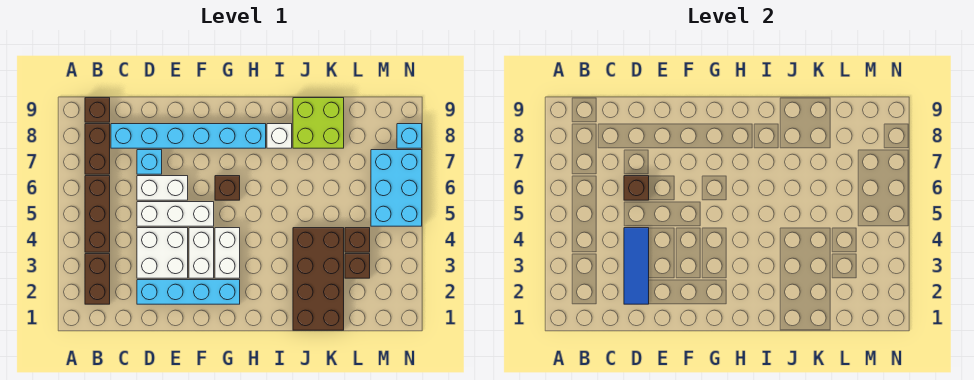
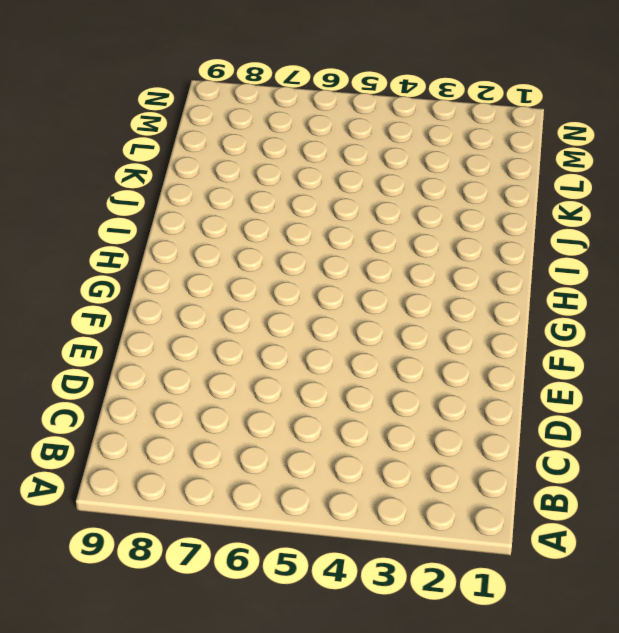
none -> brown 1x2 brick [85,254,110,304]
none -> brown 1x3 brick [85,176,110,252]
none -> brown 1x2 brick [85,124,110,174]

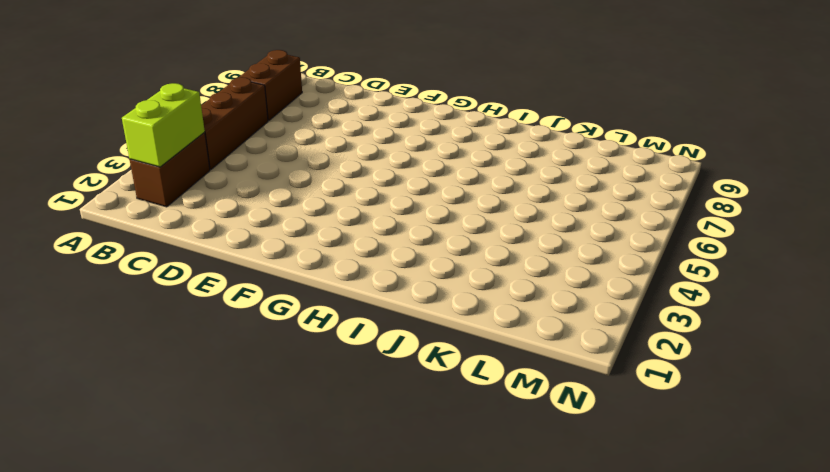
lime 1x2 brick [122,83,205,167] -> none
none -> brown 1x1 brick [85,98,110,122]
none -> cyan 1x6 brick [111,124,266,148]
none -> cyan 1x4 brick [137,280,240,304]

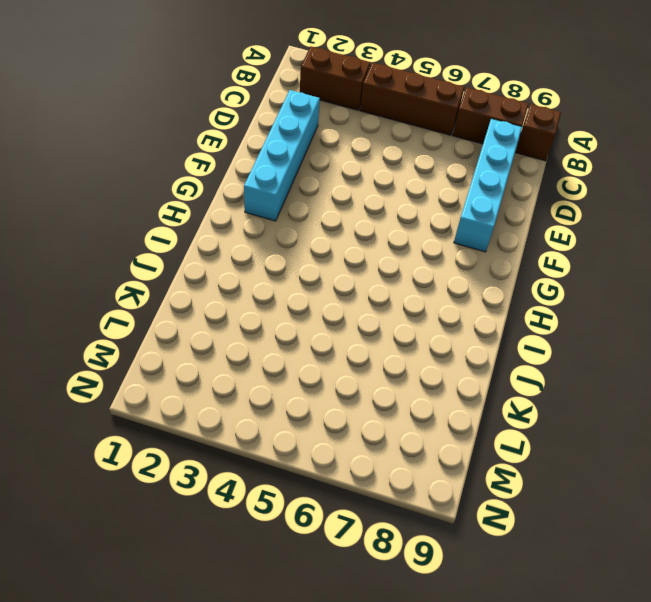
cyan 1x4 brick [454,119,522,252] -> cyan 1x6 brick [111,124,266,148]
none -> white 2x2 brick [137,228,188,278]
none -> white 1x3 brick [137,202,214,226]
none -> white 1x2 brick [137,176,188,200]

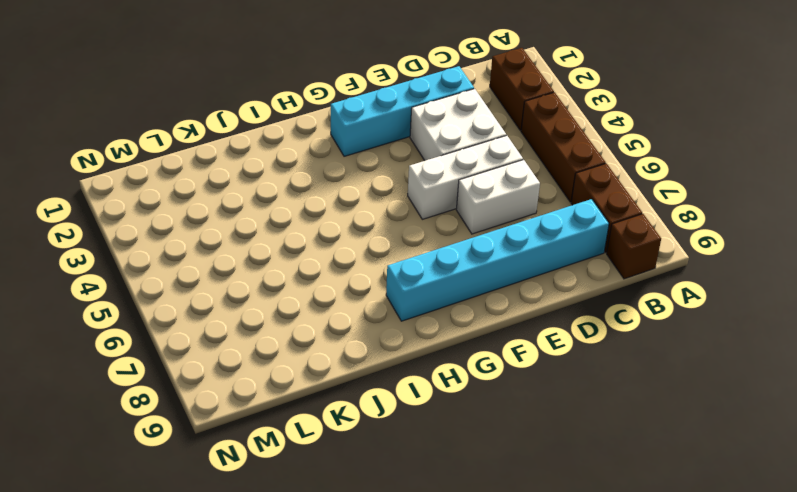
none -> cyan 1x1 brick [137,150,162,174]
none -> white 1x2 brick [189,228,214,278]
none -> white 1x2 brick [215,228,240,278]

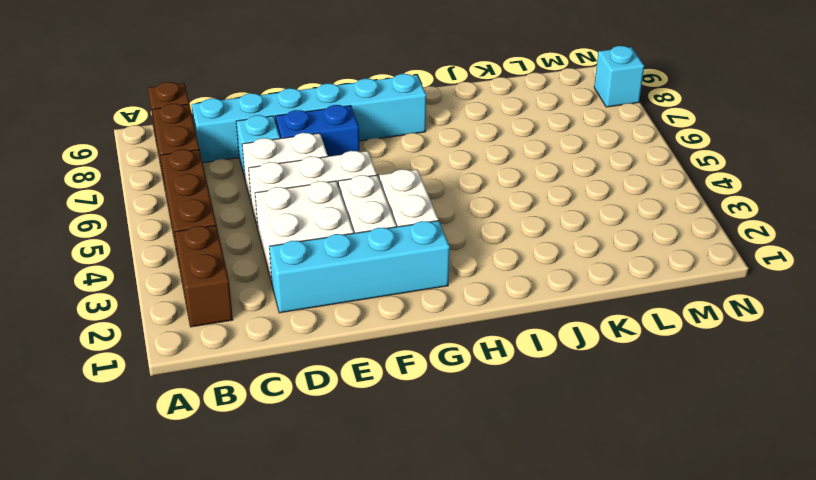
blue 1x2 brick [276,105,359,157] -> none
none -> brown 1x1 brick [215,176,240,200]
none -> white 1x1 brick [267,124,292,148]
none -> brown 2x4 brick [293,228,344,330]

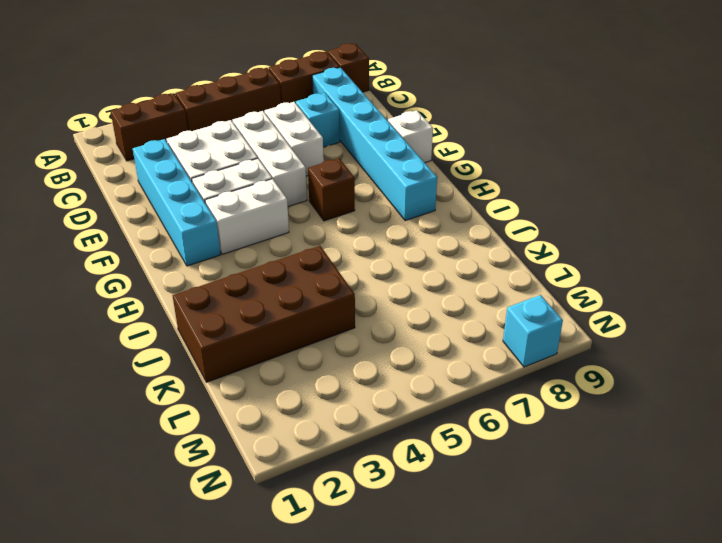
white 1x1 brick [388,110,433,163] -> white 1x1 brick moved to [267,124,292,148]
none -> lime 2x2 brick [293,98,344,148]
none -> brown 1x1 brick [345,254,370,278]
none -> brown 1x1 brick [345,228,370,252]

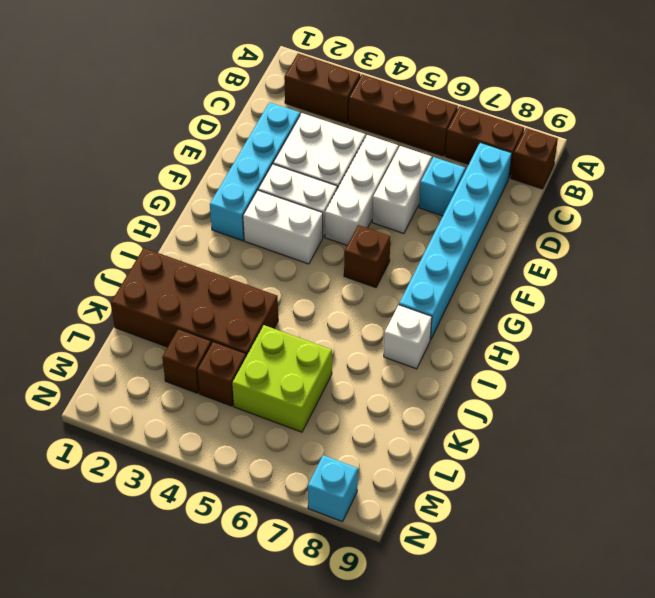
lime 2x2 brick [232,325,332,432] -> lime 2x2 brick moved to [293,98,344,148]
none -> cyan 2x3 brick [371,150,422,226]
none -> blue 1x3 tile [624,228,649,304]
none -> brown 1x1 brick [624,176,649,200]

